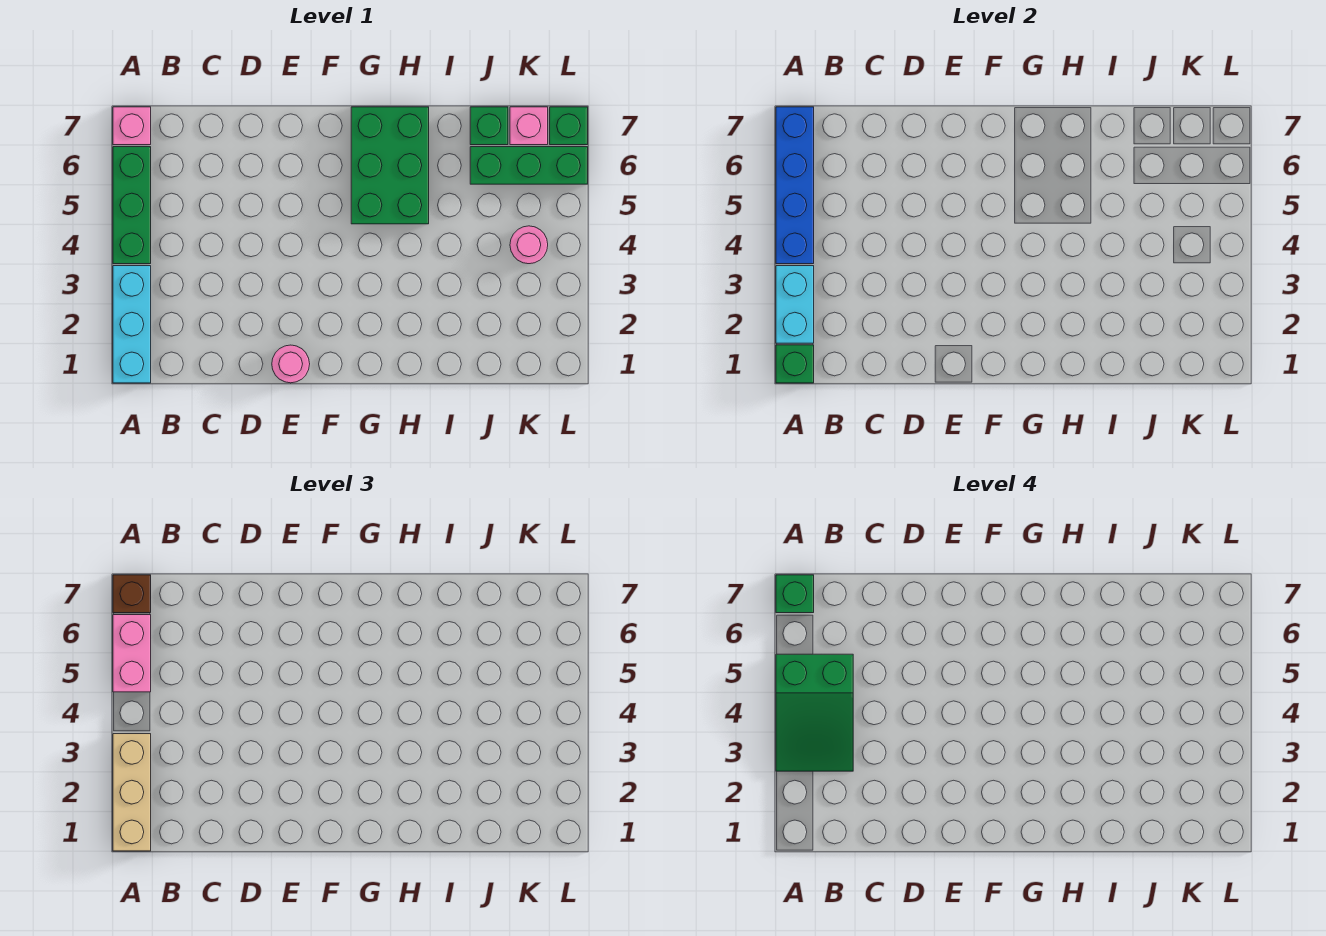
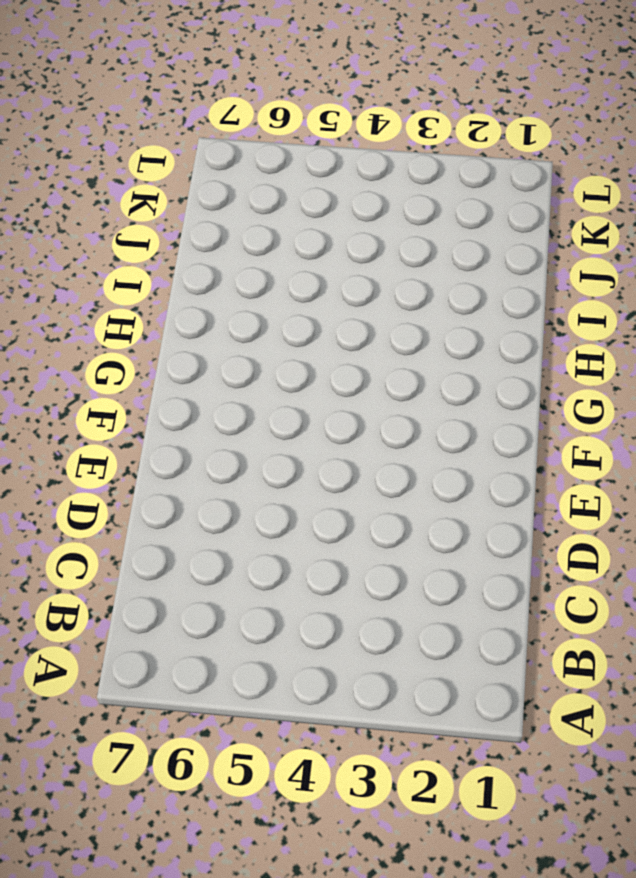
none -> cyan 1x3 brick [113,266,151,383]
none -> green 1x3 brick [113,147,151,264]
none -> pink 1x1 brick [113,107,151,145]

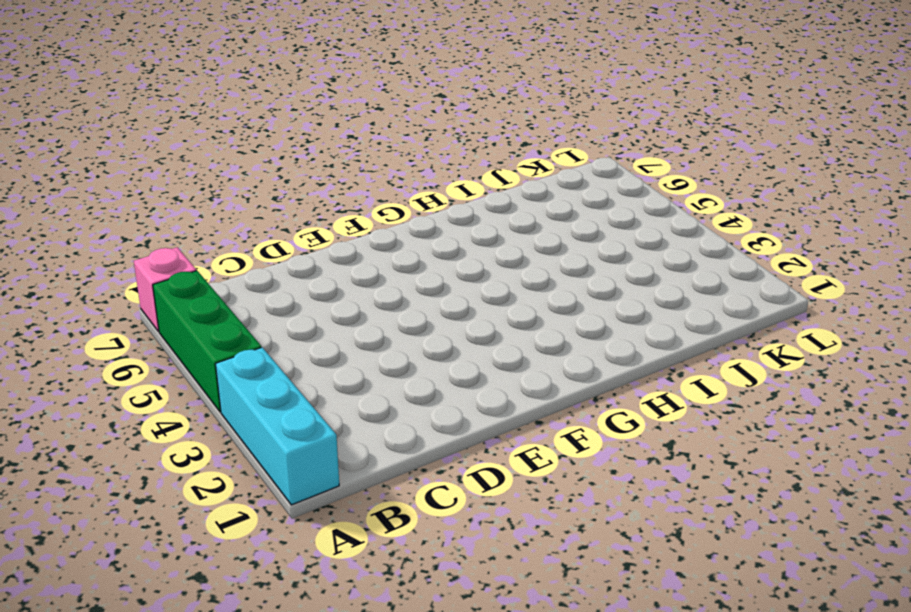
none -> pink 1x1 round brick [272,345,310,383]
none -> green 2x3 brick [351,107,429,224]
none -> green 1x3 brick [470,147,588,184]

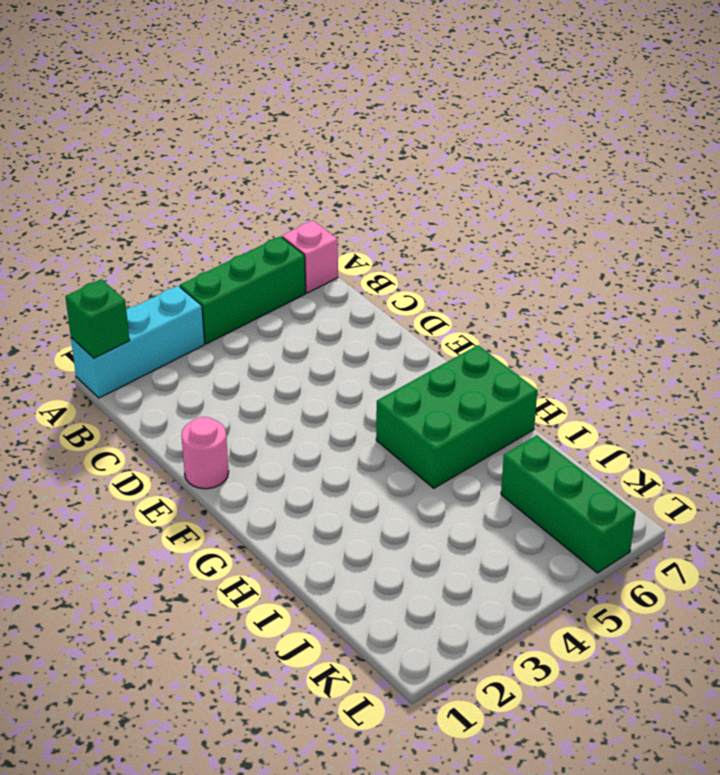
none -> green 1x1 brick [470,107,508,145]
none -> pink 1x1 round brick [510,226,548,264]
none -> pink 1x1 brick [510,107,548,145]

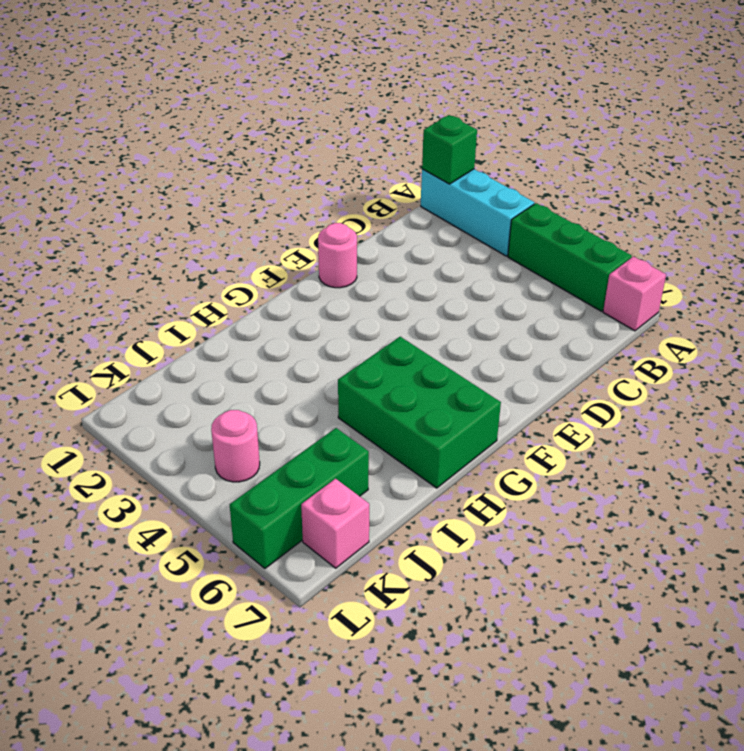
none -> green 1x1 brick [470,107,508,145]
none -> green 1x1 brick [550,107,588,145]
none -> cyan 1x2 brick [776,266,814,343]

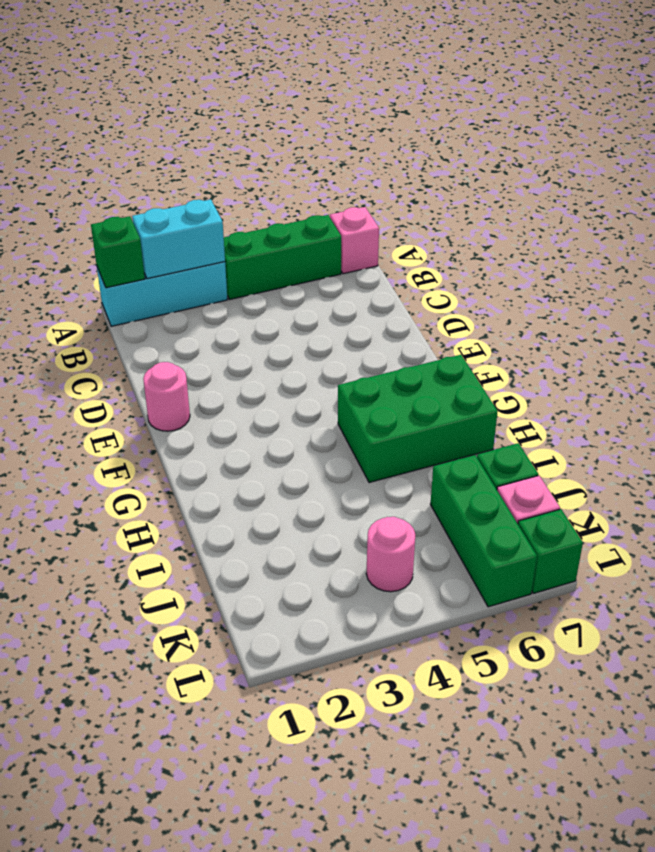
none -> blue 1x4 brick [776,107,814,264]
none -> tan 1x3 brick [113,734,151,851]
none -> pink 1x2 brick [113,615,151,692]

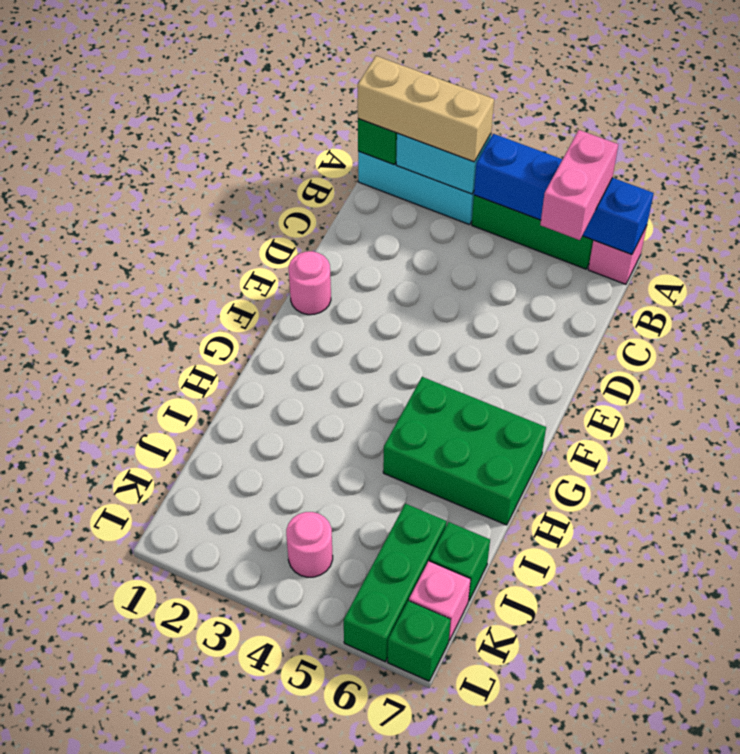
pink 1x2 brick [540,130,618,240] -> pink 1x2 brick turned to [113,615,151,692]
none -> brown 1x1 brick [113,575,151,613]
none -> green 2x3 slope [776,654,853,771]
none -> green 1x1 brick [776,575,814,613]

